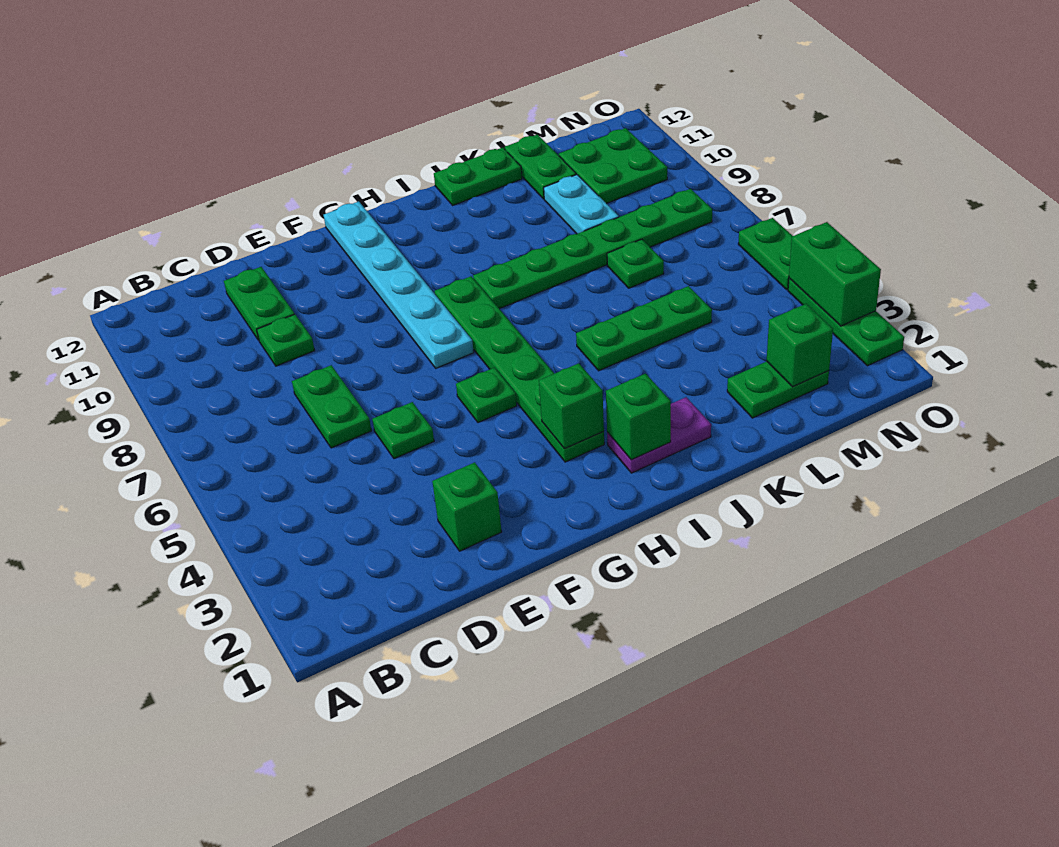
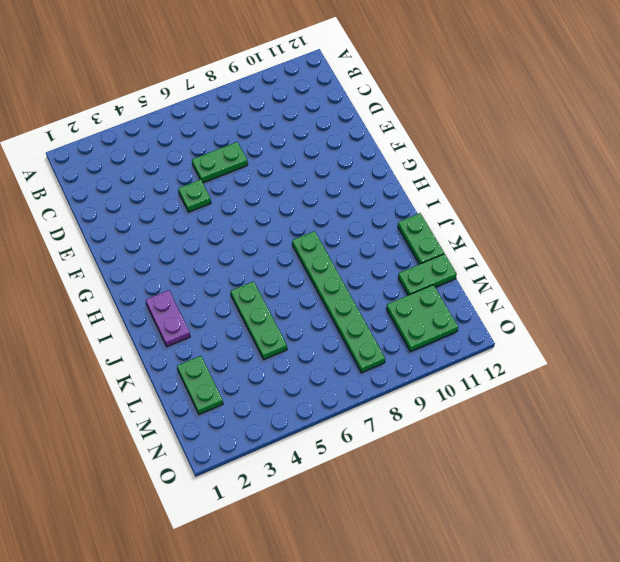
none -> green 1x1 plate [257,314,315,366]
none -> green 1x2 plate [224,267,294,340]
none -> green 1x1 brick [432,462,502,551]

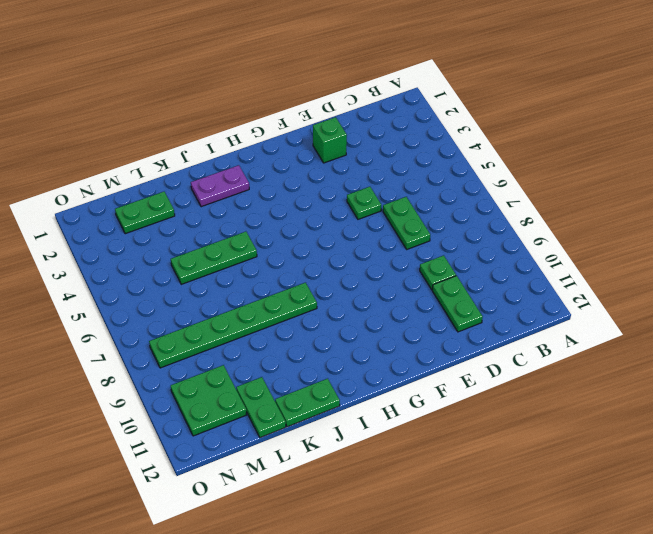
none -> green 1x1 plate [456,368,517,423]
none -> cyan 1x6 plate [324,201,474,368]
none -> green 1x6 plate [435,276,604,462]

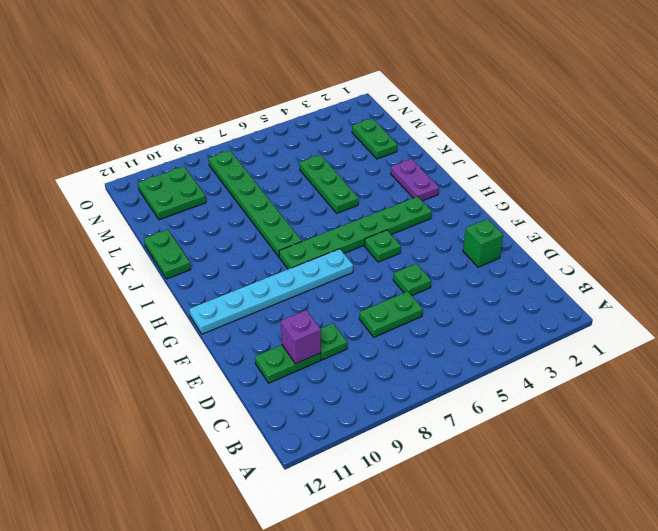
purple 1x1 brick [281,310,321,364] -> none
none -> green 1x1 plate [607,239,664,288]
none -> cyan 1x2 plate [544,175,619,234]
none -> green 1x2 plate [505,135,576,199]

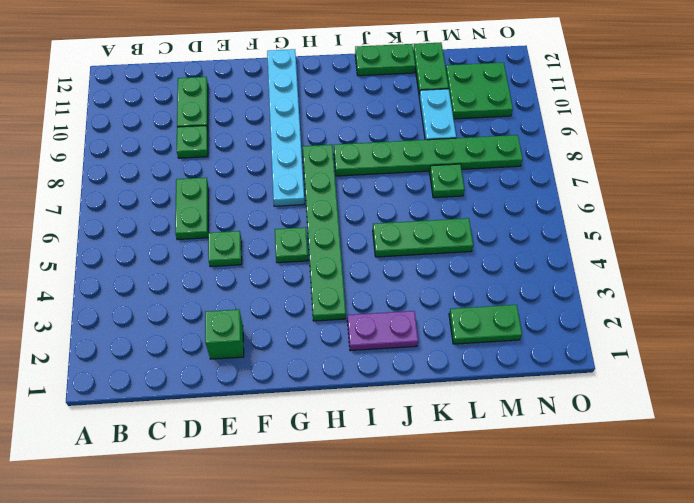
none -> green 1x3 plate [788,278,904,366]
none -> green 1x2 plate [738,218,792,290]
none -> green 1x1 brick [539,363,604,449]

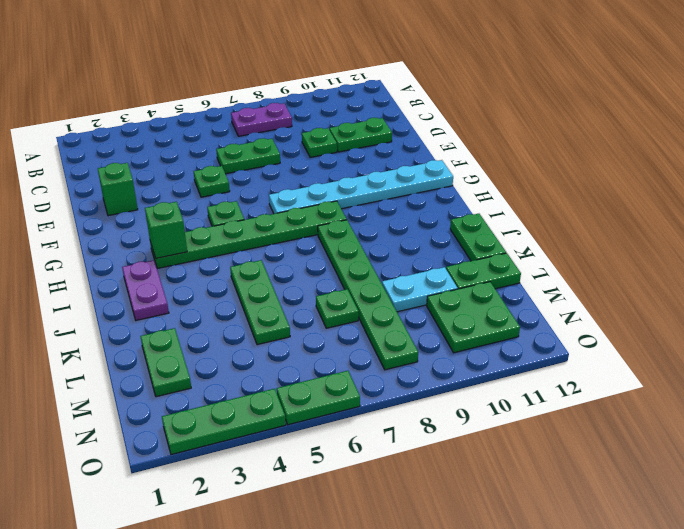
purple 1x2 plate [231,103,292,136] -> none
none -> green 1x1 brick [606,374,671,460]
none -> green 1x1 brick [767,304,833,387]
none -> green 1x2 brick [789,222,881,326]

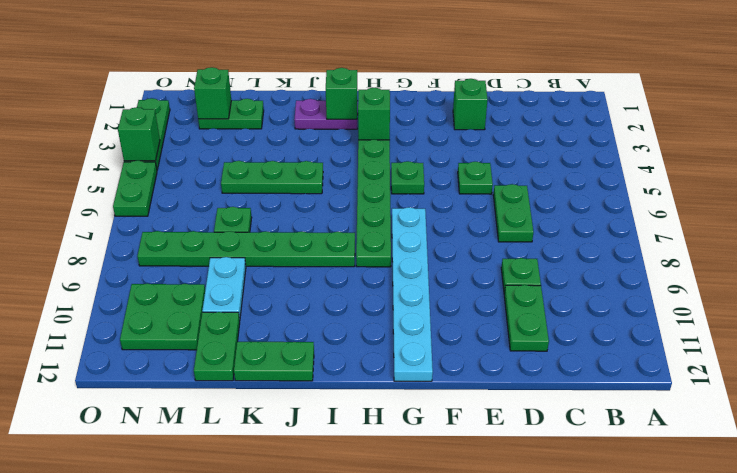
green 1x1 brick [118,107,160,161] -> green 1x2 brick [789,222,881,326]

